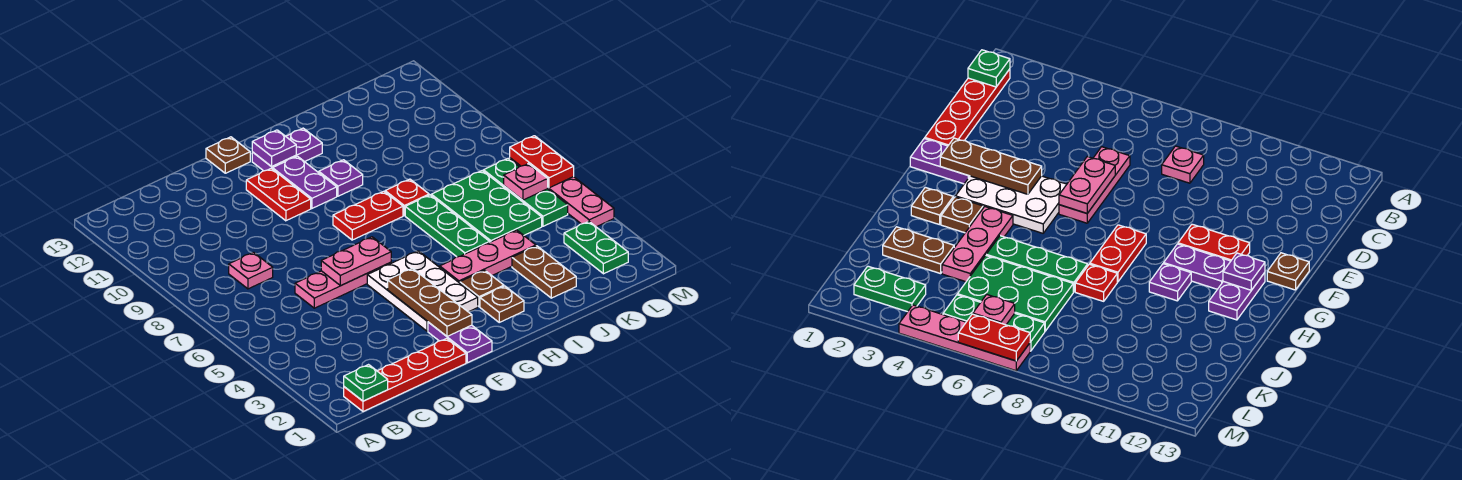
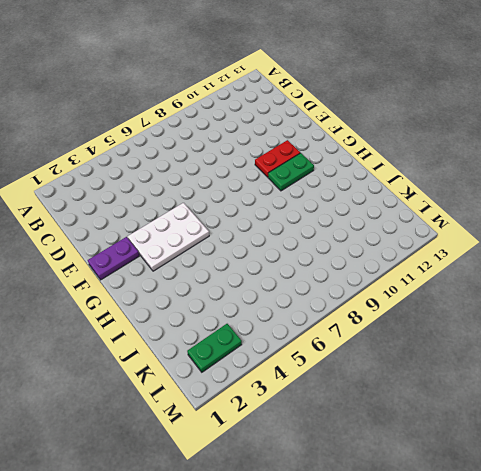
green 1x2 plate [268,153,314,191] -> purple 1x2 plate [273,156,337,208]
none -> red 1x4 plate [344,338,466,412]
none -> pink 1x1 plate [229,252,273,289]
none -> pink 1x3 plate [295,262,391,308]

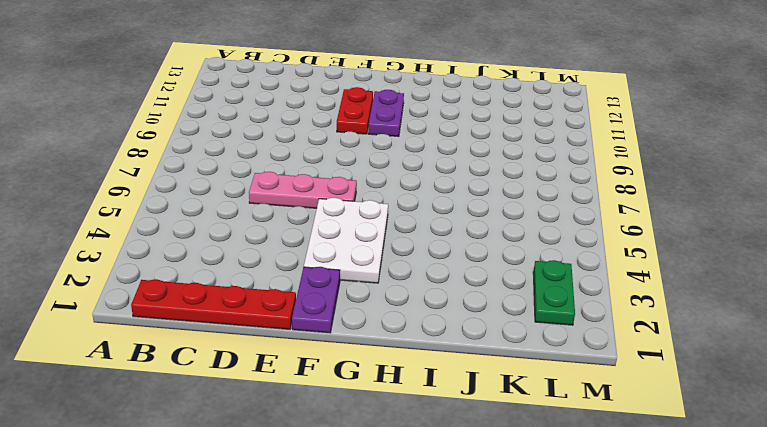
none -> pink 1x1 plate [229,252,273,289]
none -> brown 1x1 plate [206,137,250,173]
none -> red 1x2 plate [333,191,403,240]

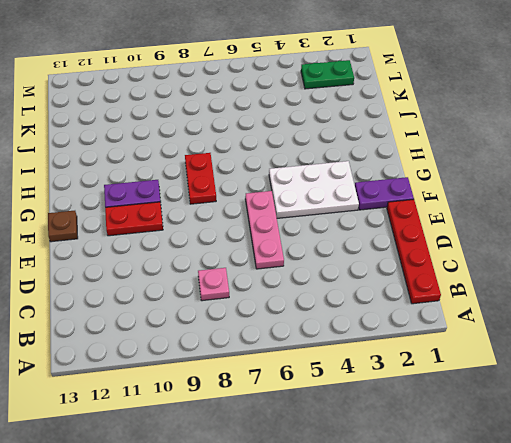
none -> purple 1x2 plate [252,128,322,171]
none -> brown 1x1 plate [480,286,524,322]
none -> brown 1x1 plate [460,270,504,307]

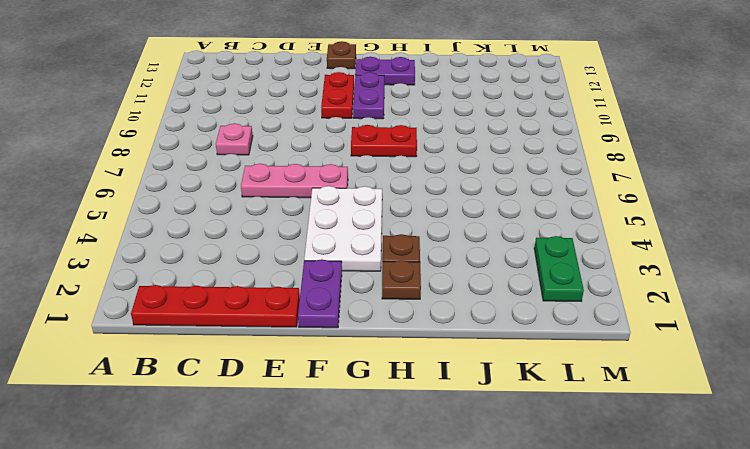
none -> pink 1x3 plate [440,230,536,283]
none -> purple 1x1 plate [319,160,363,196]
none -> green 1x3 plate [405,195,490,257]

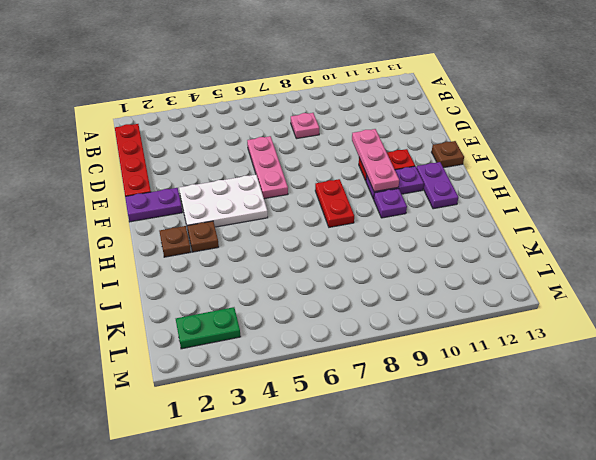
pink 1x3 plate [352,129,399,192] -> pink 1x3 plate moved to [440,230,536,283]
none -> green 1x3 plate [405,195,490,257]
none -> red 1x1 plate [385,179,429,216]
none -> brown 1x2 plate [512,246,576,298]

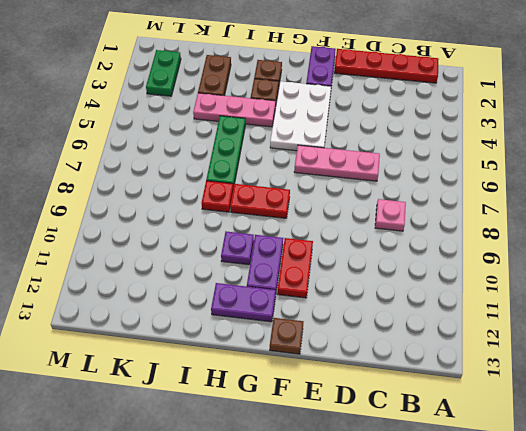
none -> green 2x3 plate [431,171,542,242]
none -> green 1x3 plate [484,158,568,226]
none -> pink 1x4 plate [510,158,614,227]

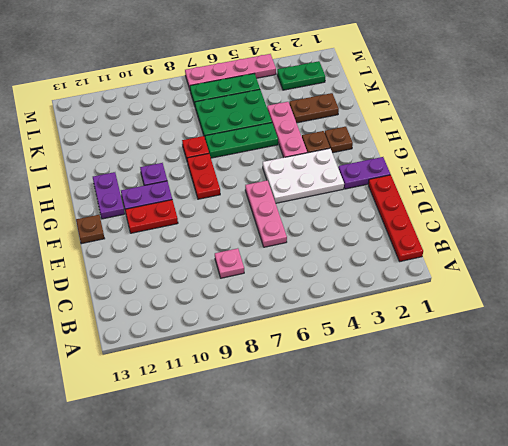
none -> green 1x1 plate [344,365,388,401]
none -> pink 1x2 plate [321,237,391,286]
none -> brown 1x3 plate [388,268,472,336]

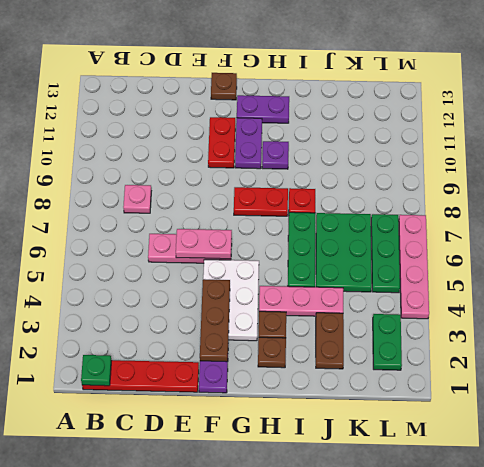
none -> purple 1x1 plate [252,130,296,167]
none -> pink 1x1 plate [504,164,548,200]
none -> red 1x2 plate [510,136,574,188]

